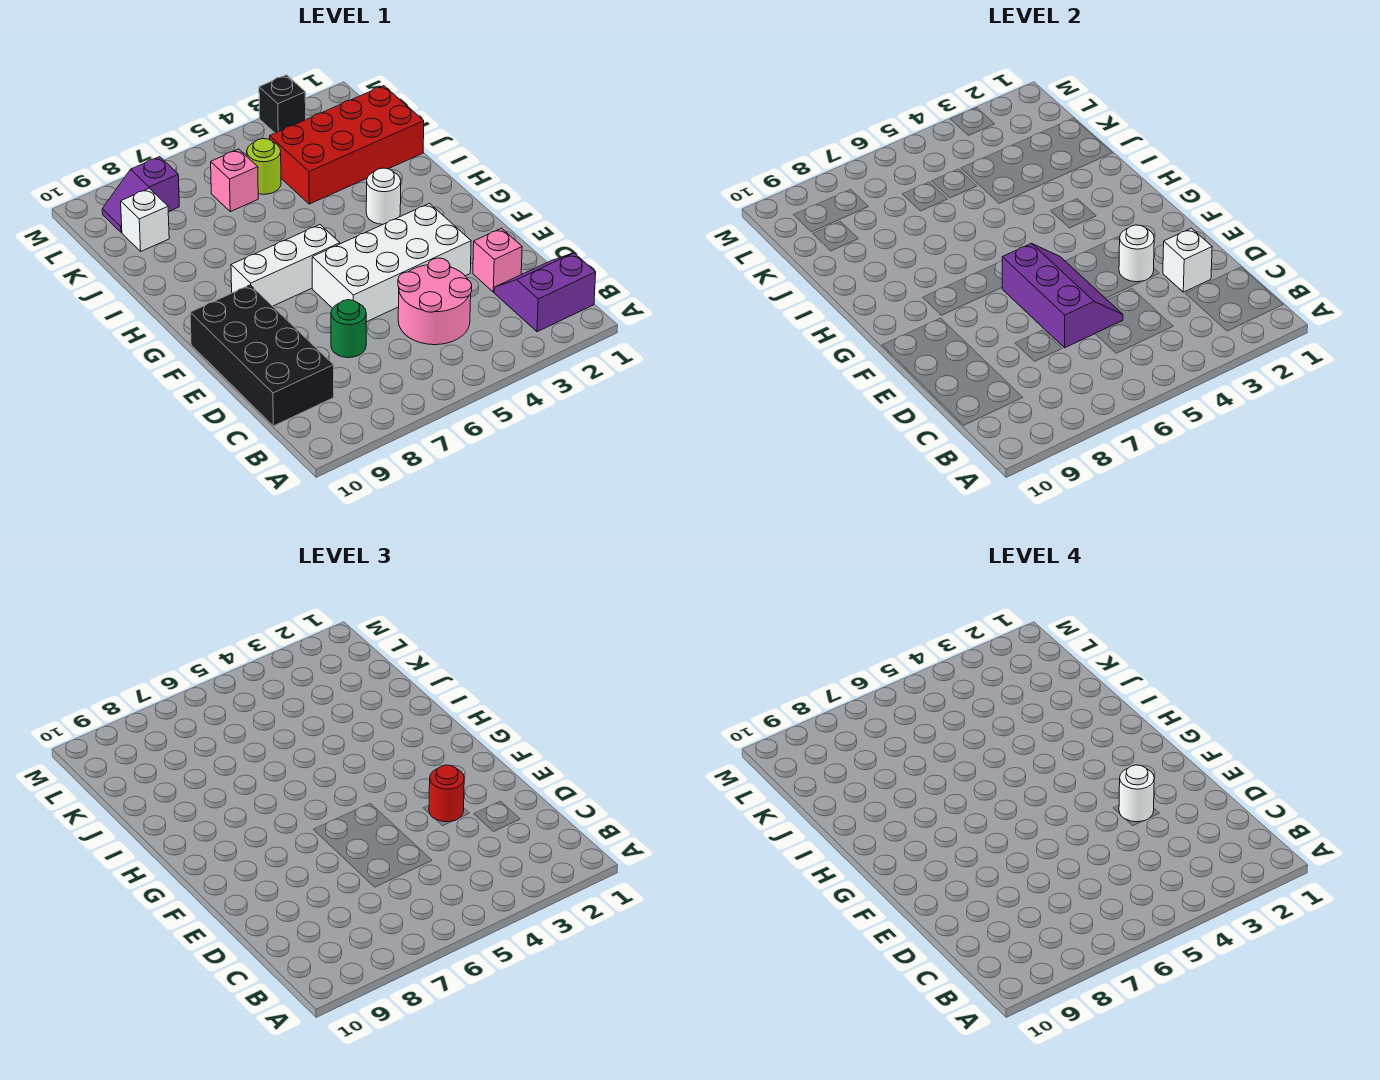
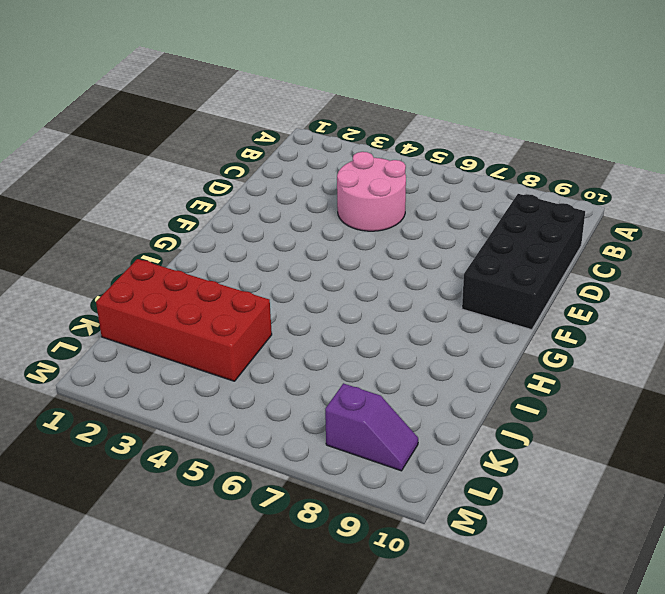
none -> purple 2x2 slope [494,253,596,332]
none -> pink 1x1 brick [473,228,522,292]
none -> green 1x1 round brick [331,300,366,358]

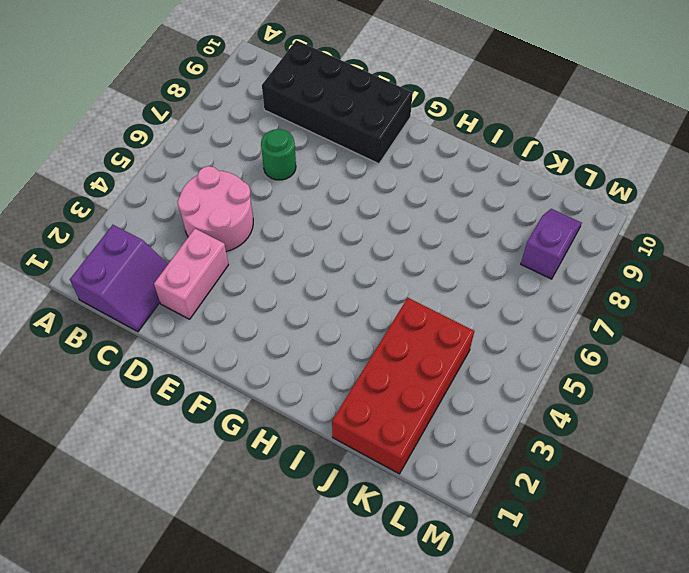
pink 1x2 brick [154,229,229,319] -> pink 1x1 brick [473,228,522,292]
none -> white 2x4 brick [312,203,471,322]
none -> white 1x3 brick [231,225,340,306]
none -> white 1x1 round brick [366,168,401,224]

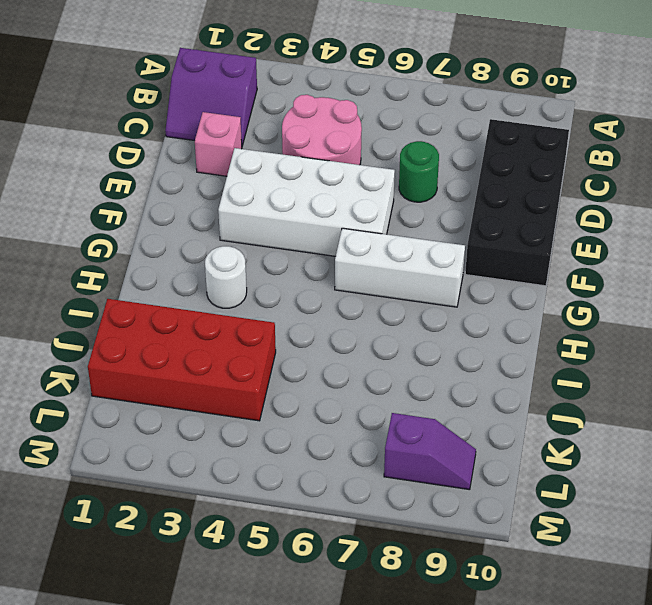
none -> lime 1x1 round brick [247,139,281,194]
none -> pink 1x1 brick [211,149,258,212]
none -> white 1x1 brick [121,188,169,251]

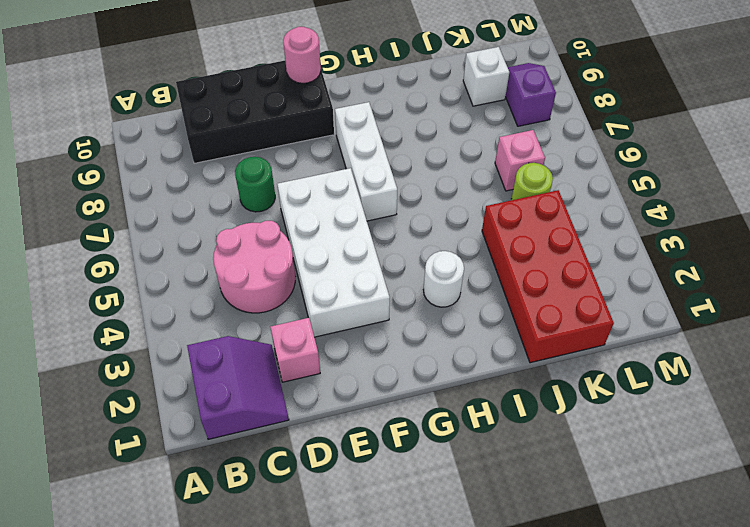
pink 1x1 round brick [283,27,321,83] -> none
none -> black 1x1 brick [259,75,306,133]
none -> white 1x1 brick [1163,228,1212,292]
none -> purple 2x3 slope [1002,243,1123,348]

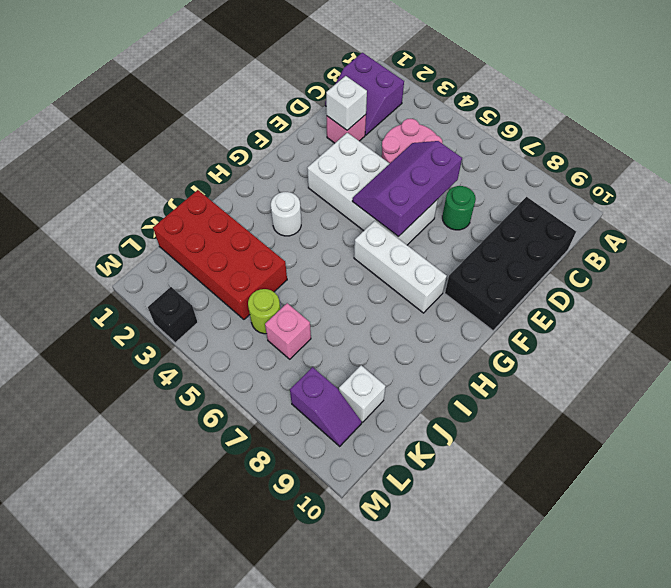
none -> white 1x1 round brick [1119,225,1154,282]
none -> red 1x1 round brick [429,765,464,822]
none -> white 1x1 round brick [1119,765,1154,822]

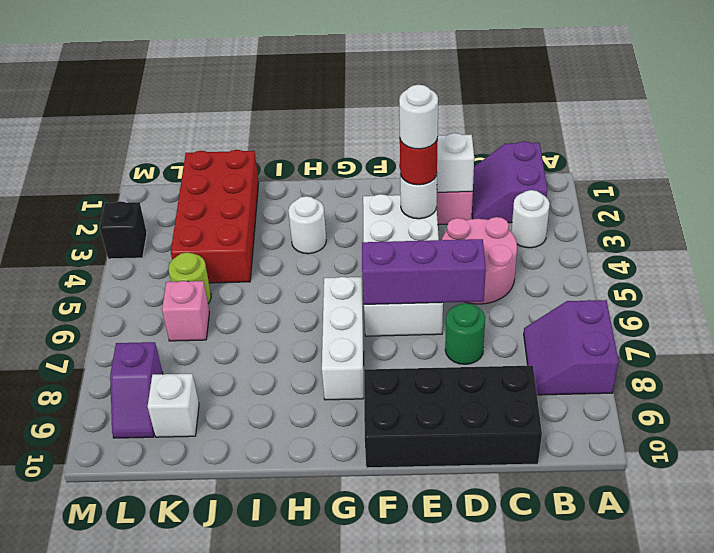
purple 2x2 slope [524,300,619,395] -> none
white 1x1 round brick [511,190,550,248] -> none

